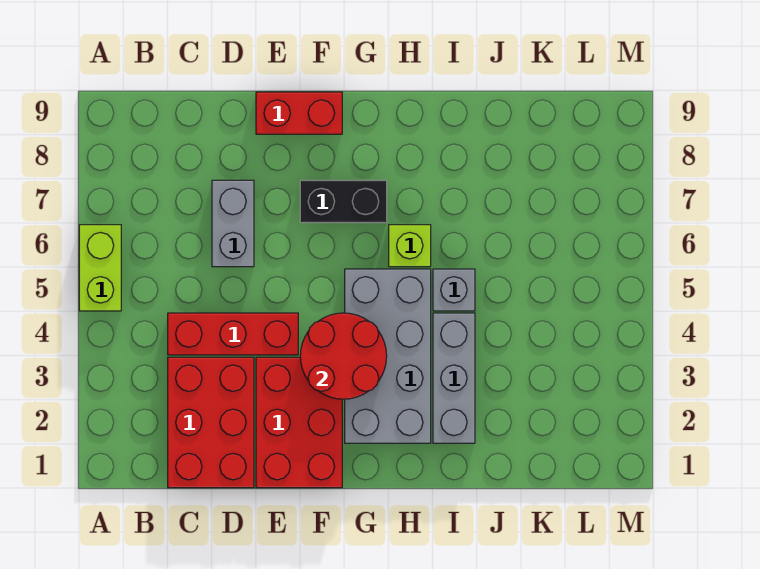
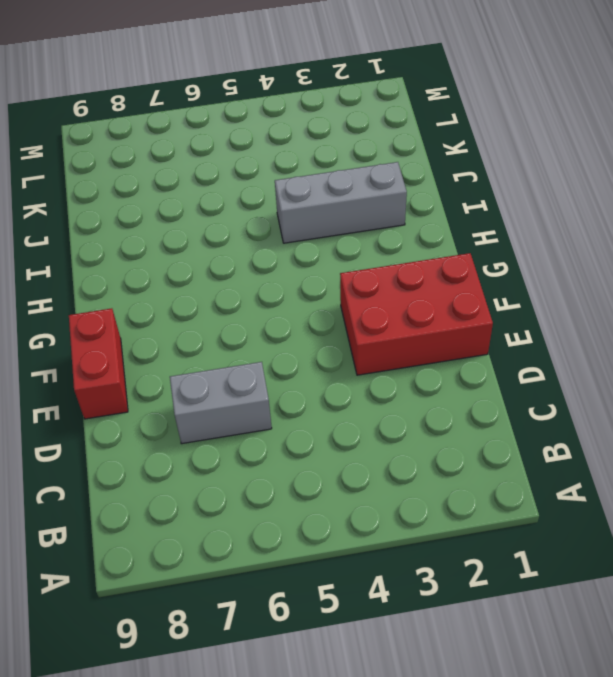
none -> lime 1x2 brick [79,225,121,311]
none -> red 2x3 brick [168,357,254,488]
none -> red 1x3 brick [168,313,298,355]

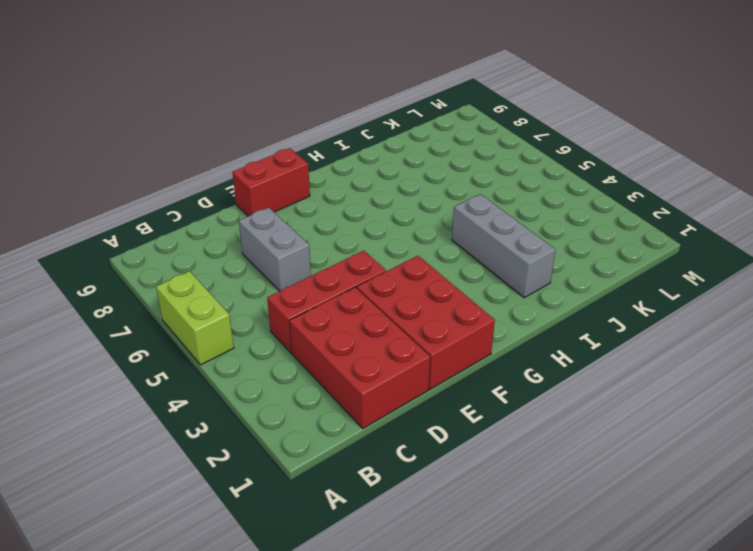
none -> black 1x2 brick [300,180,387,223]
none -> grey 2x4 brick [345,269,431,443]
none -> lime 1x1 brick [389,225,431,267]

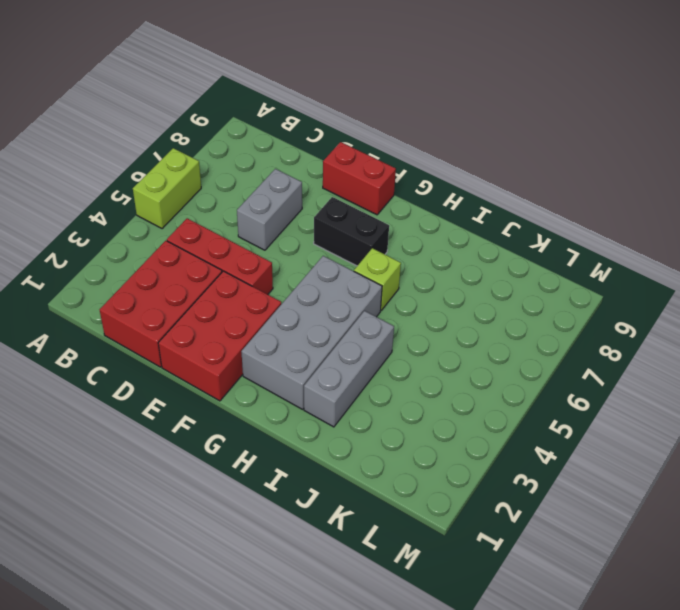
none -> grey 1x1 brick [433,269,475,311]
none -> red 2x2 round brick [300,313,387,399]

